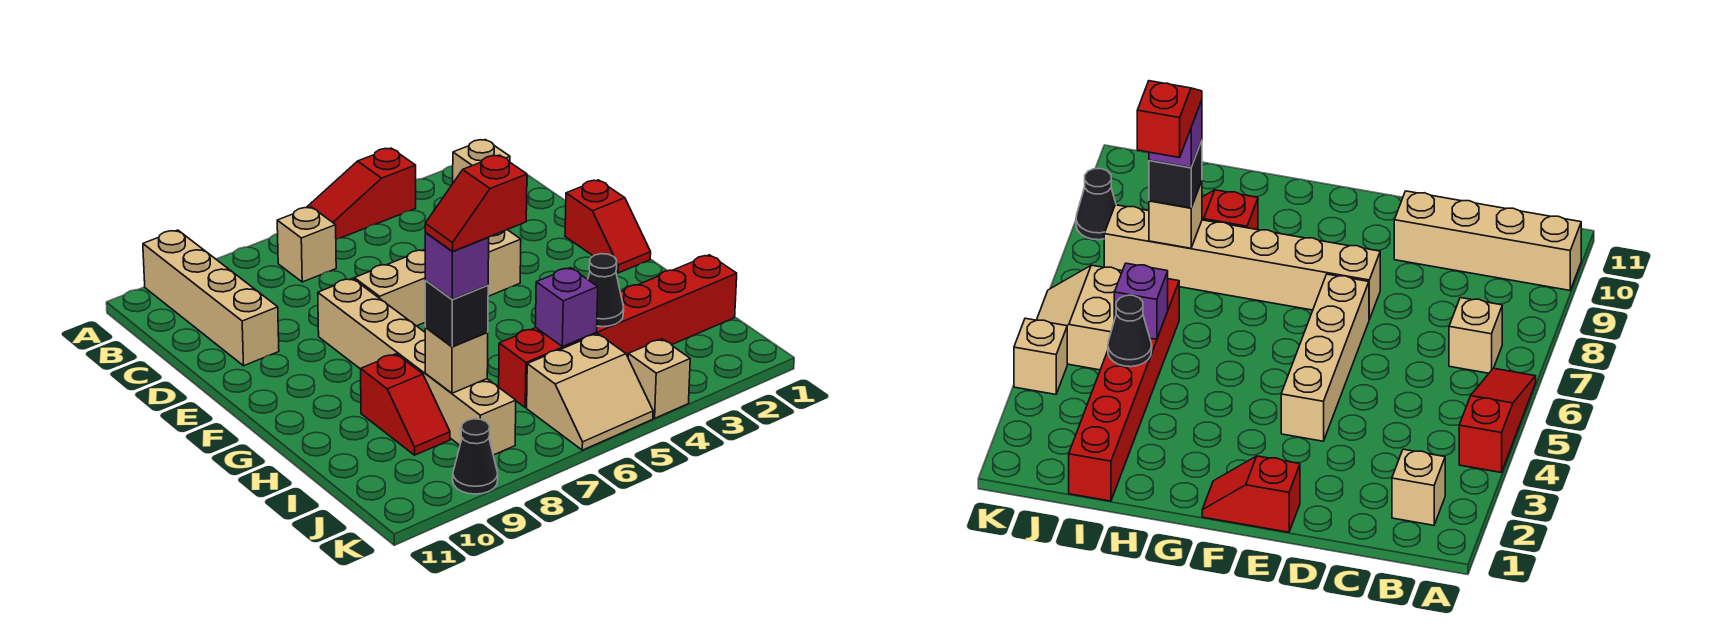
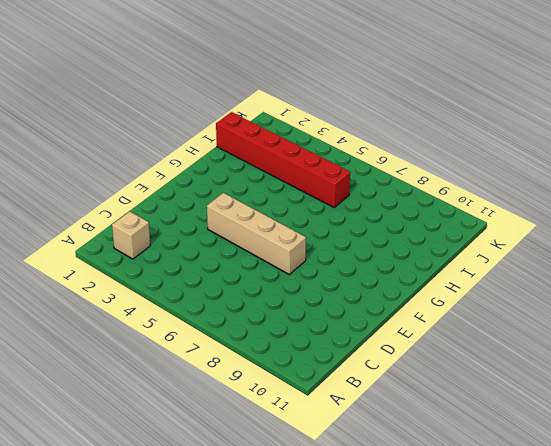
none -> red 1x3 slope [306,148,416,239]
none -> tan 1x4 brick [143,230,279,366]
none -> tan 1x1 brick [277,207,336,282]

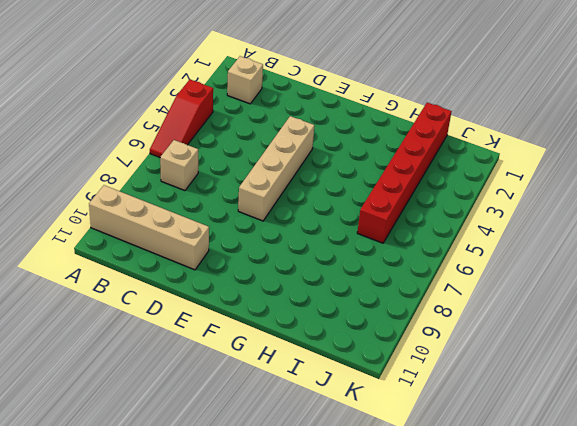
none -> red 1x2 slope [565,180,651,273]
none -> tan 1x6 brick [318,278,516,455]
none -> red 1x2 slope [361,354,450,455]

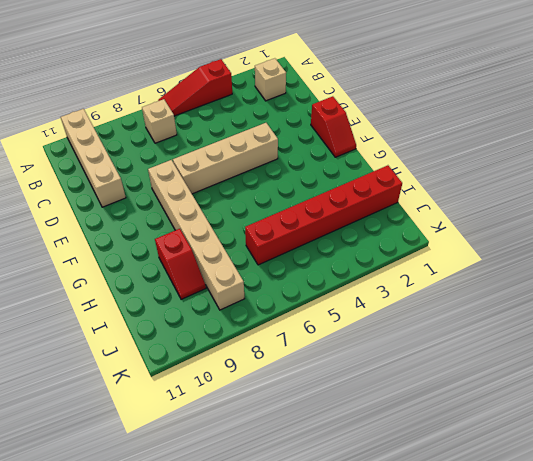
none -> tan 2x2 slope [527,334,653,450]
none -> tan 1x1 brick [628,339,690,418]
none -> black 1x1 cone [453,419,498,494]

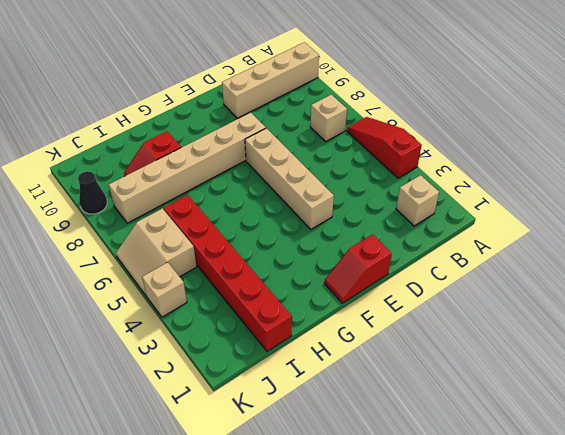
none -> black 1x1 cone [588,254,624,327]
none -> purple 1x1 brick [535,268,598,347]
none -> tan 1x1 brick [425,328,488,393]

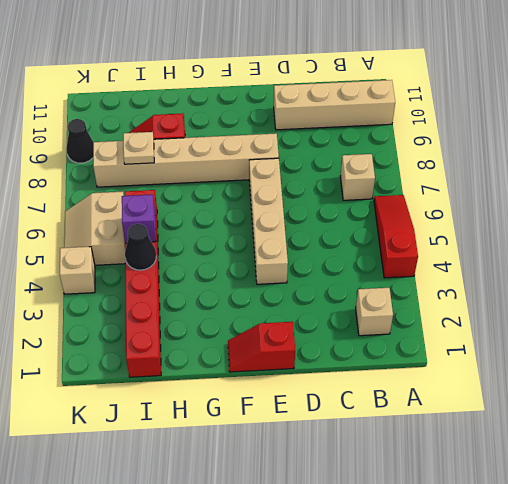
tan 1x1 plate [123,132,154,164] -> tan 1x1 brick [425,328,488,393]
none -> black 1x1 brick [425,281,488,347]
none -> purple 1x1 brick [425,233,489,299]
none -> red 1x2 slope [425,155,527,251]

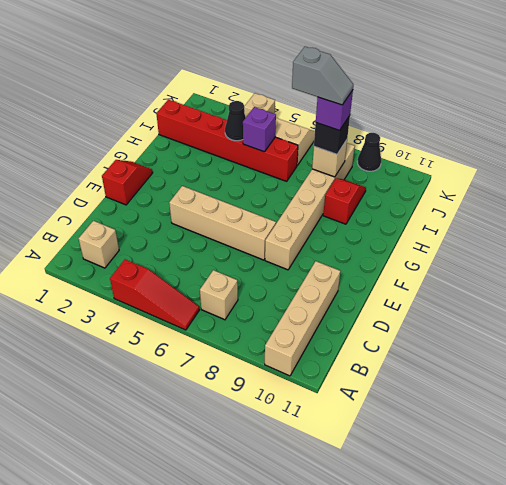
grey 1x2 slope [292,47,354,105] -> red 1x2 slope [425,155,527,251]

